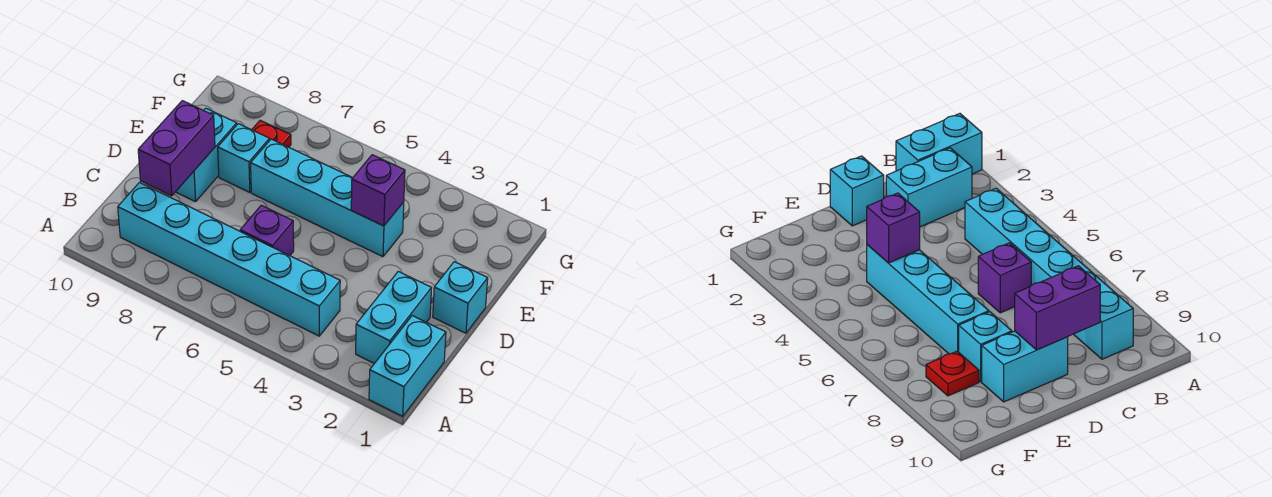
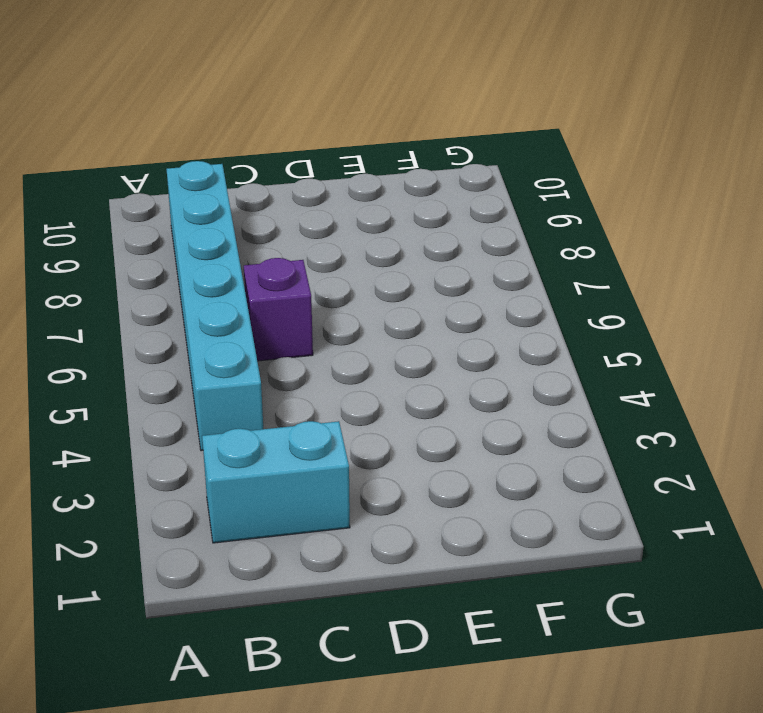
none -> cyan 1x2 brick [369,316,446,416]
none -> cyan 1x1 brick [433,262,488,333]

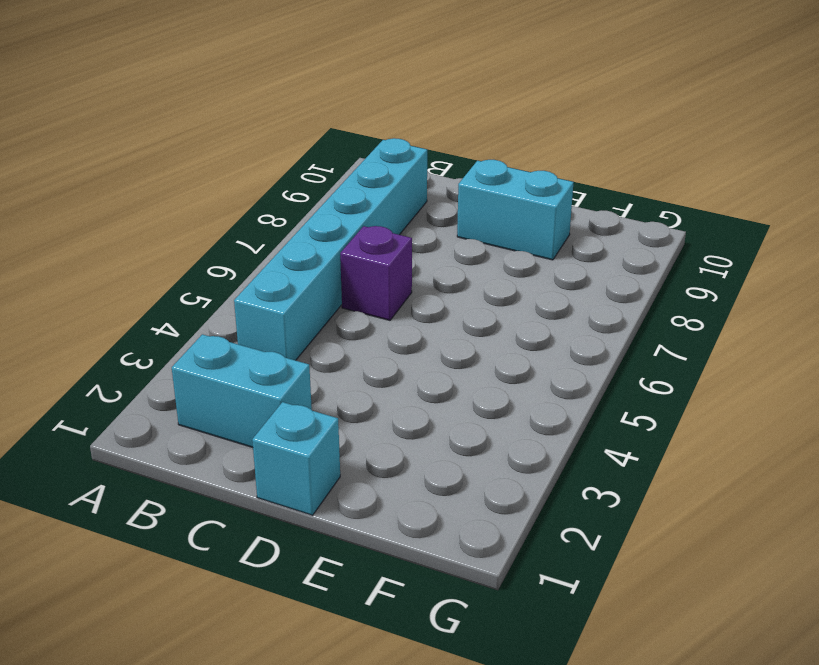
none -> cyan 1x2 brick [369,316,446,416]
none -> cyan 1x4 brick [251,139,404,257]

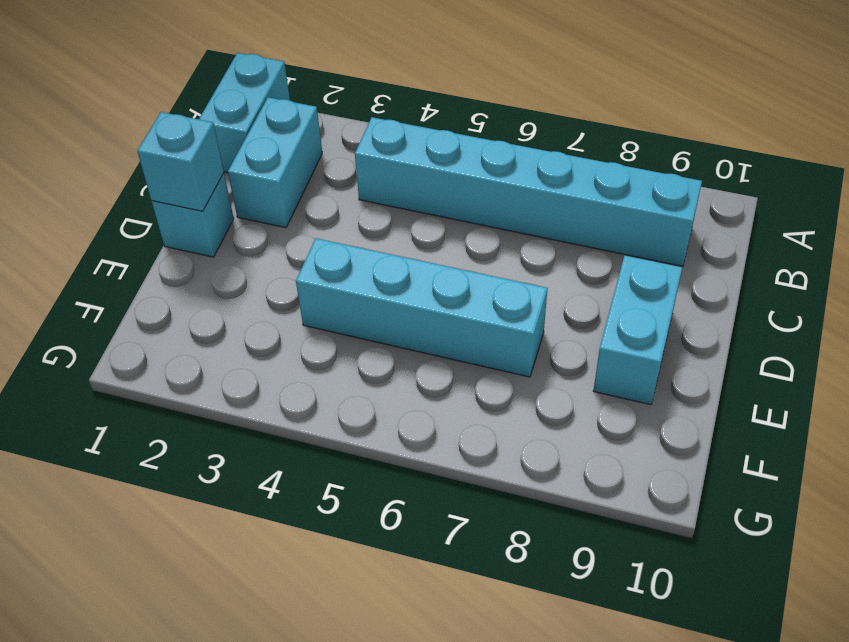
cyan 1x1 brick [137,112,224,211] -> cyan 1x1 brick moved to [218,124,270,193]
none -> purple 1x1 brick [240,205,294,256]
none -> red 1x1 plate [252,120,291,147]

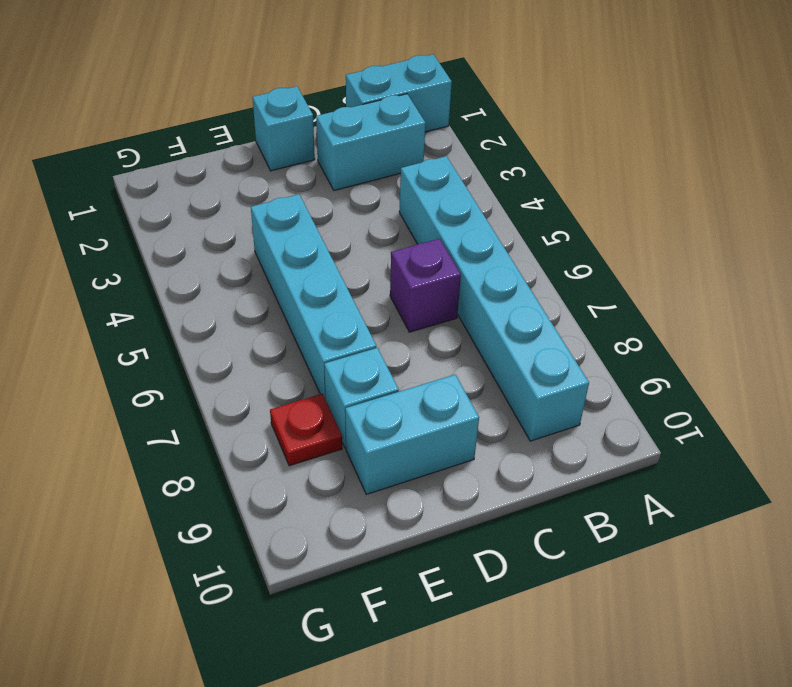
none -> purple 1x2 brick [138,101,215,196]
none -> purple 1x1 brick [351,155,405,226]

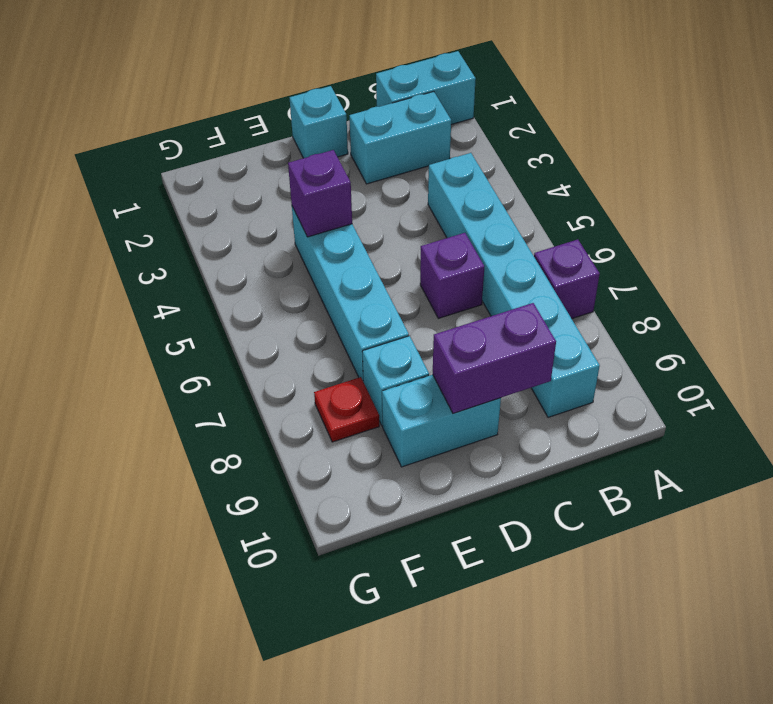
purple 1x1 brick [534,239,600,319] -> none

